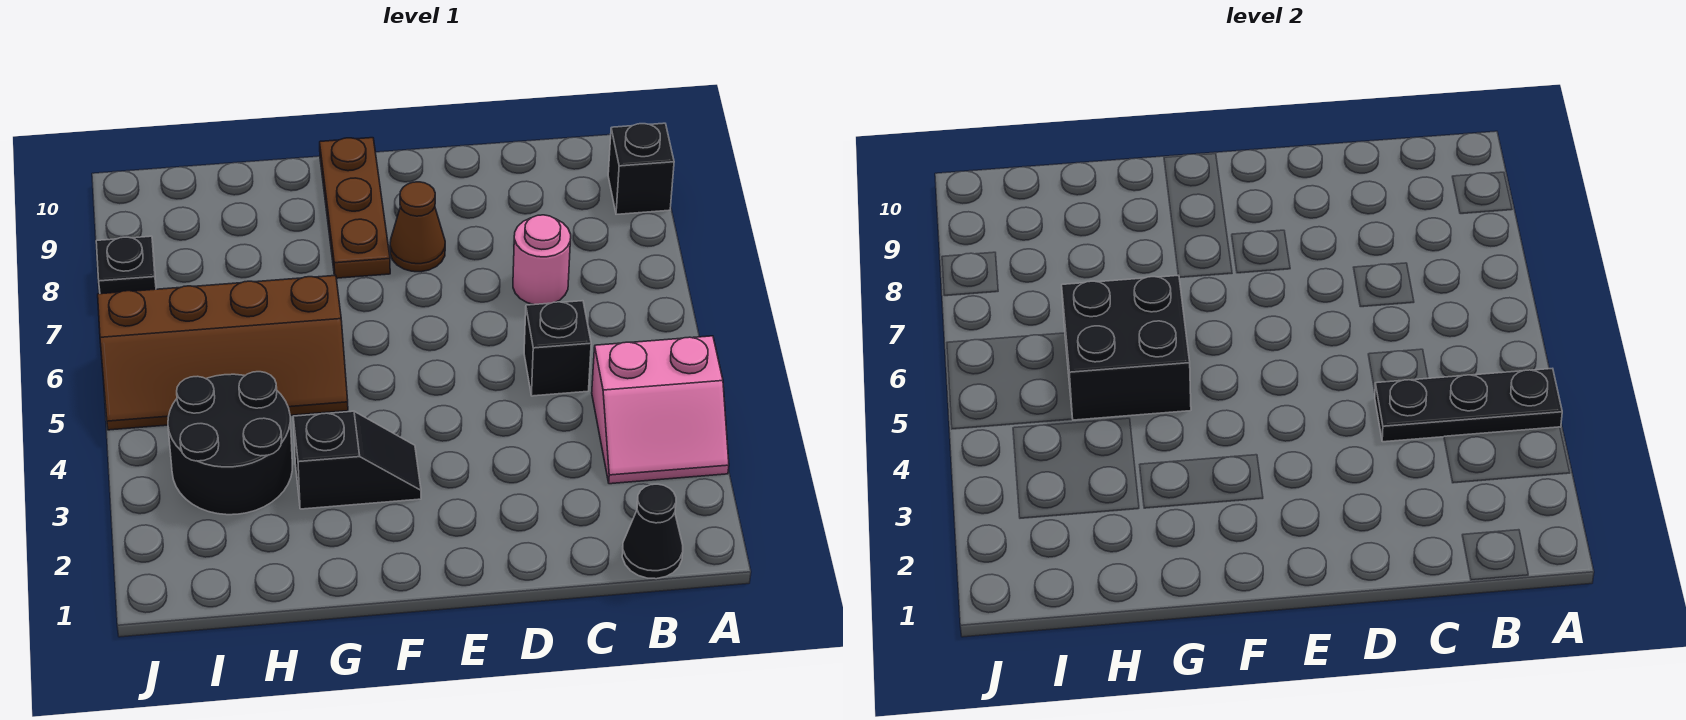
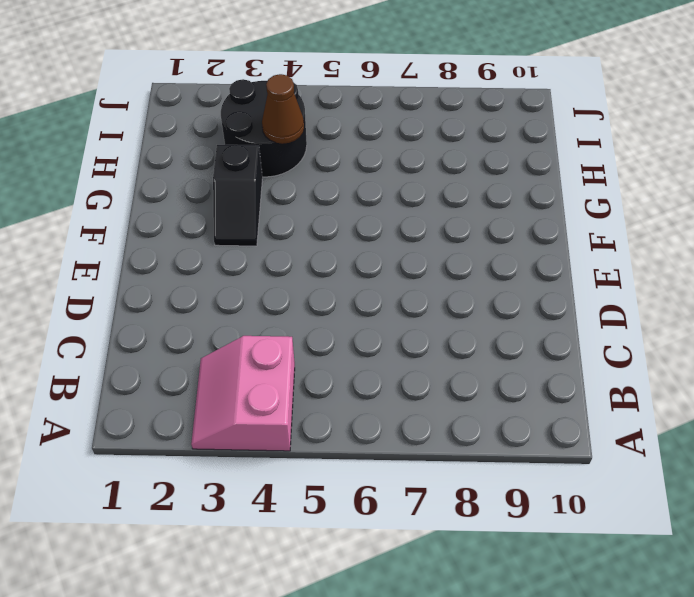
brown 1x1 cone [262,74,304,144] -> brown 1x1 cone moved to [390,182,445,272]
none -> black 1x1 brick [608,123,674,214]
none -> black 1x1 cone [622,484,683,579]
none -> black 1x1 brick [524,301,591,396]

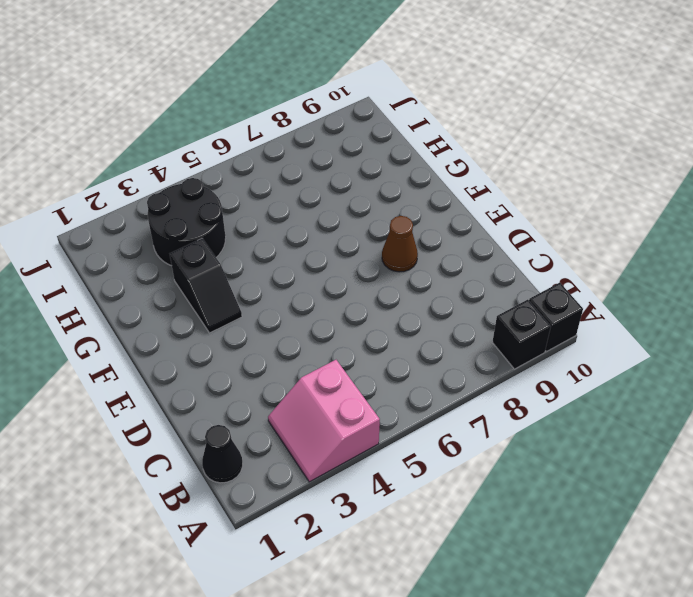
black 1x1 brick [529,283,583,352] -> black 1x1 brick moved to [524,301,591,396]
none -> pink 1x1 round brick [513,215,571,305]
none -> brown 1x3 plate [320,138,390,278]
none -> brown 2x4 slope [98,275,348,430]

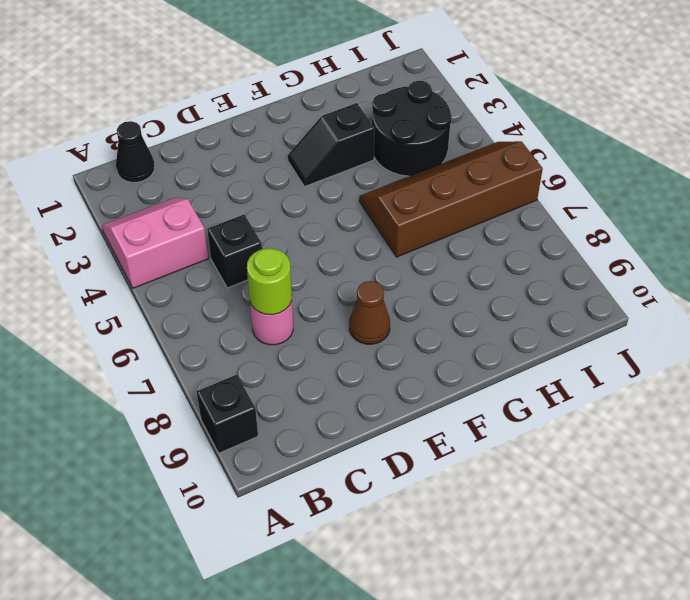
lime 1x1 round brick [247,248,292,315] -> none
none -> brown 1x3 plate [320,138,390,278]
none -> black 1x1 plate [96,236,156,294]
none -> black 1x3 plate [1375,368,1562,442]

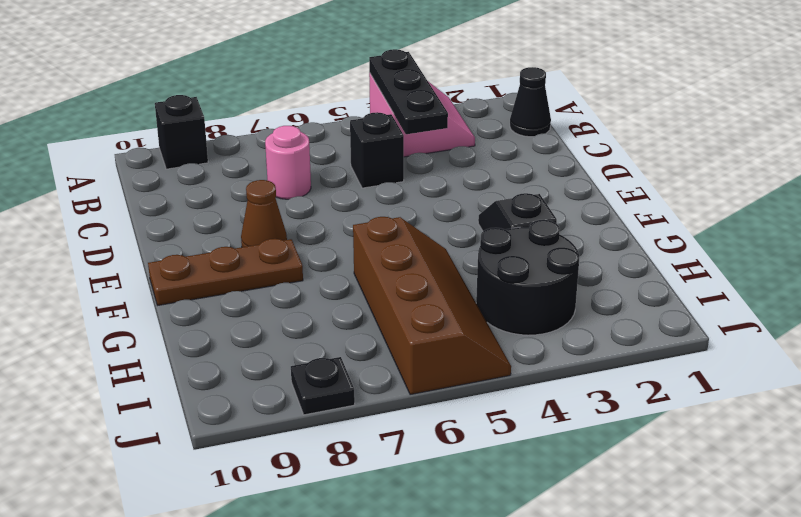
none -> black 2x2 brick [1062,275,1191,420]

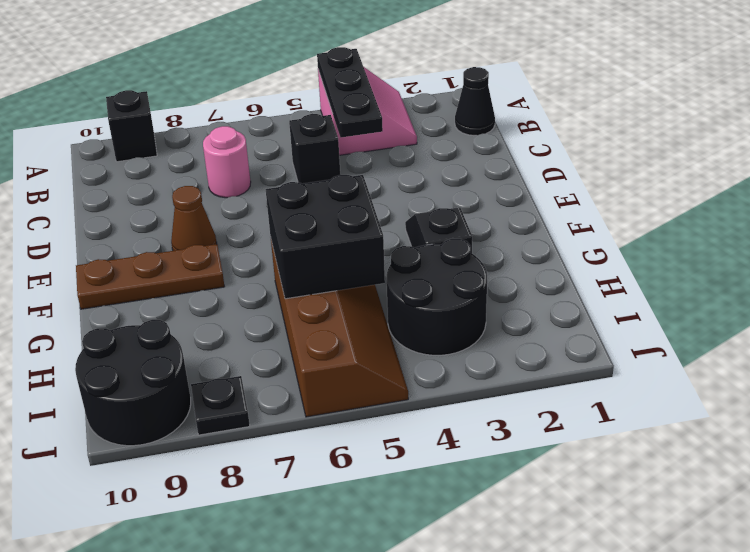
black 2x2 round brick [75,320,191,446] -> none

